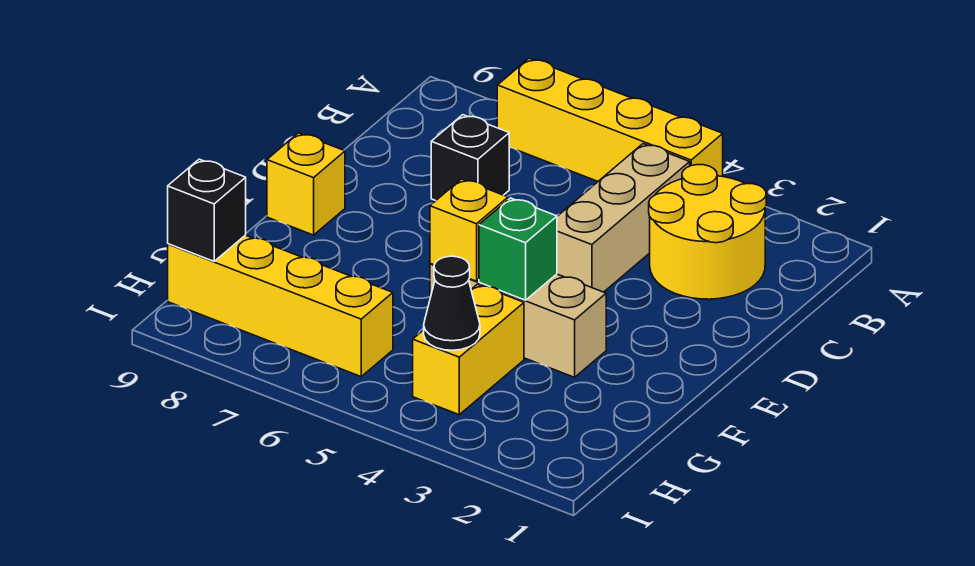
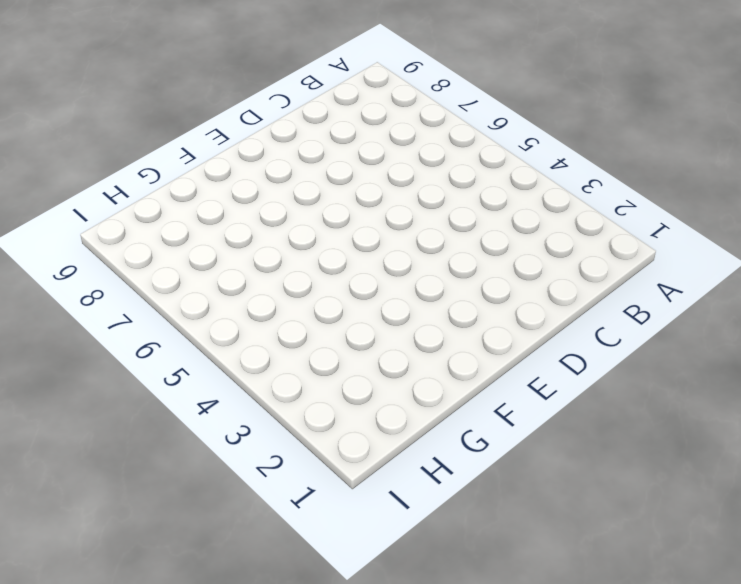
none -> yellow 1x4 brick [497,58,723,181]
none -> yellow 2x2 round brick [649,165,766,299]
none -> tan 1x3 brick [557,144,690,292]

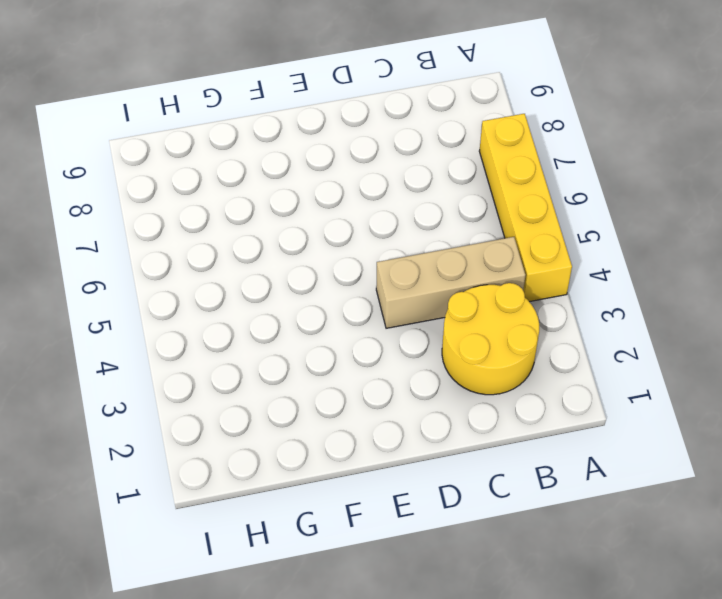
none -> black 1x1 brick [431,115,509,201]
none -> yellow 1x1 brick [267,133,345,235]
none -> tan 1x3 brick [430,264,606,377]

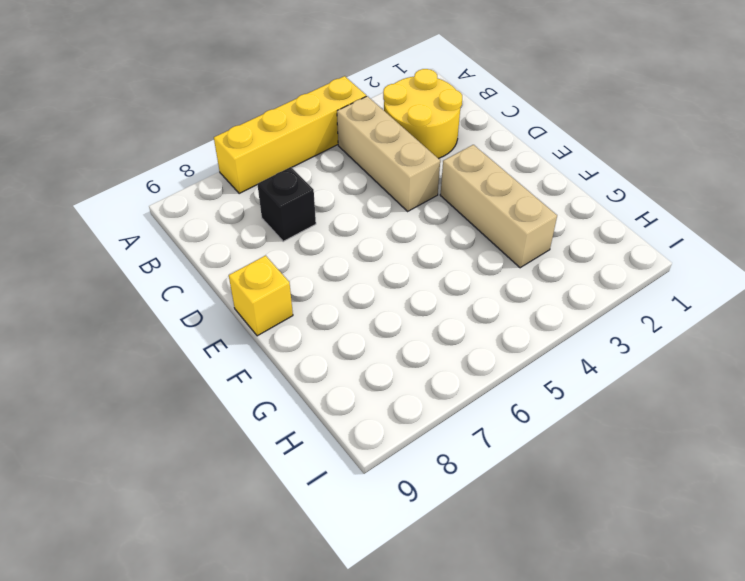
tan 1x3 brick [440,145,557,268] -> tan 1x3 brick turned to [430,264,606,377]
none -> yellow 1x2 brick [413,284,524,415]
none -> yellow 1x4 brick [168,235,393,377]
none -> green 1x1 brick [479,198,557,300]

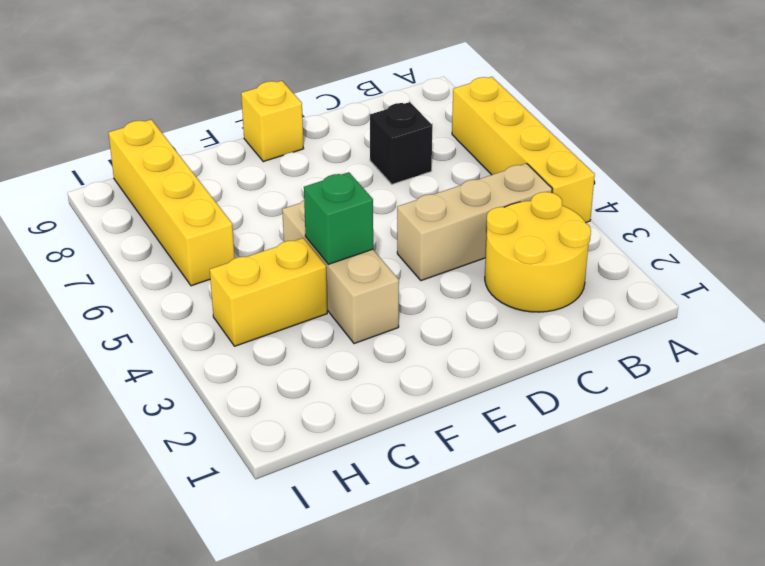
none -> yellow 1x1 brick [430,179,508,281]
none -> black 1x1 cone [424,256,480,350]
none -> black 1x1 brick [168,159,246,261]

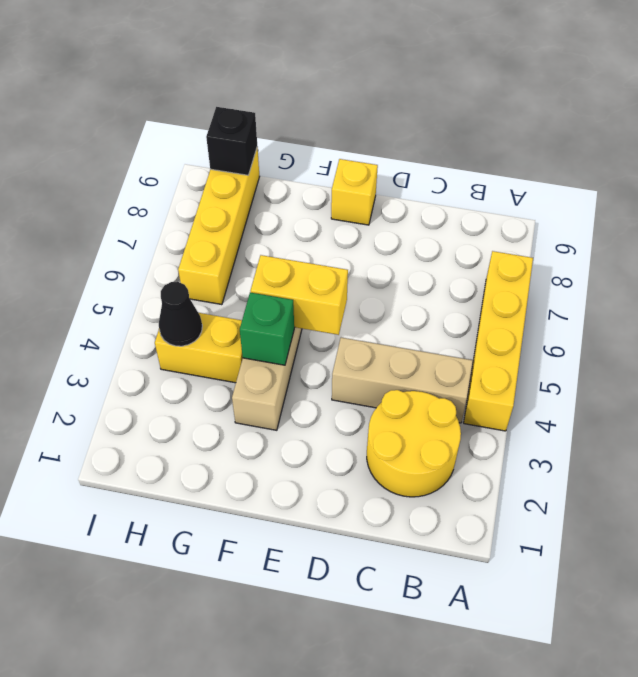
yellow 1x2 brick [251,255,348,335] -> yellow 1x1 brick [430,179,508,281]
none -> black 1x1 brick [431,115,509,201]

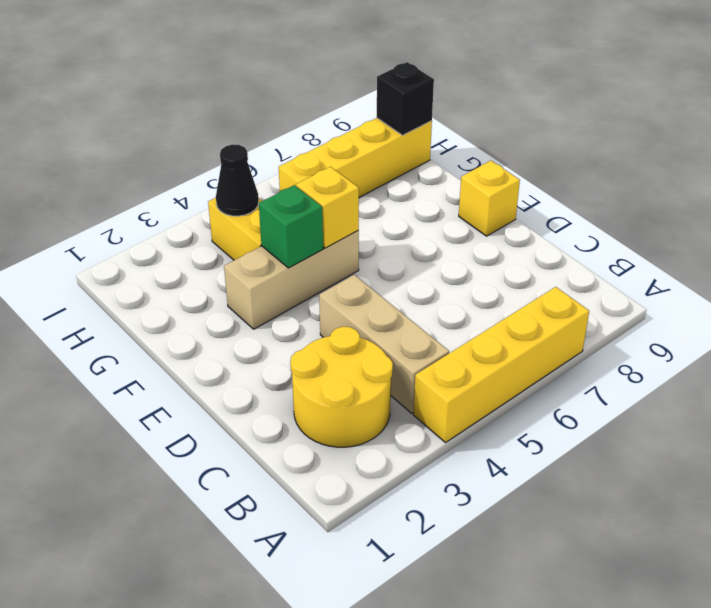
none -> black 1x1 brick [431,115,509,201]

